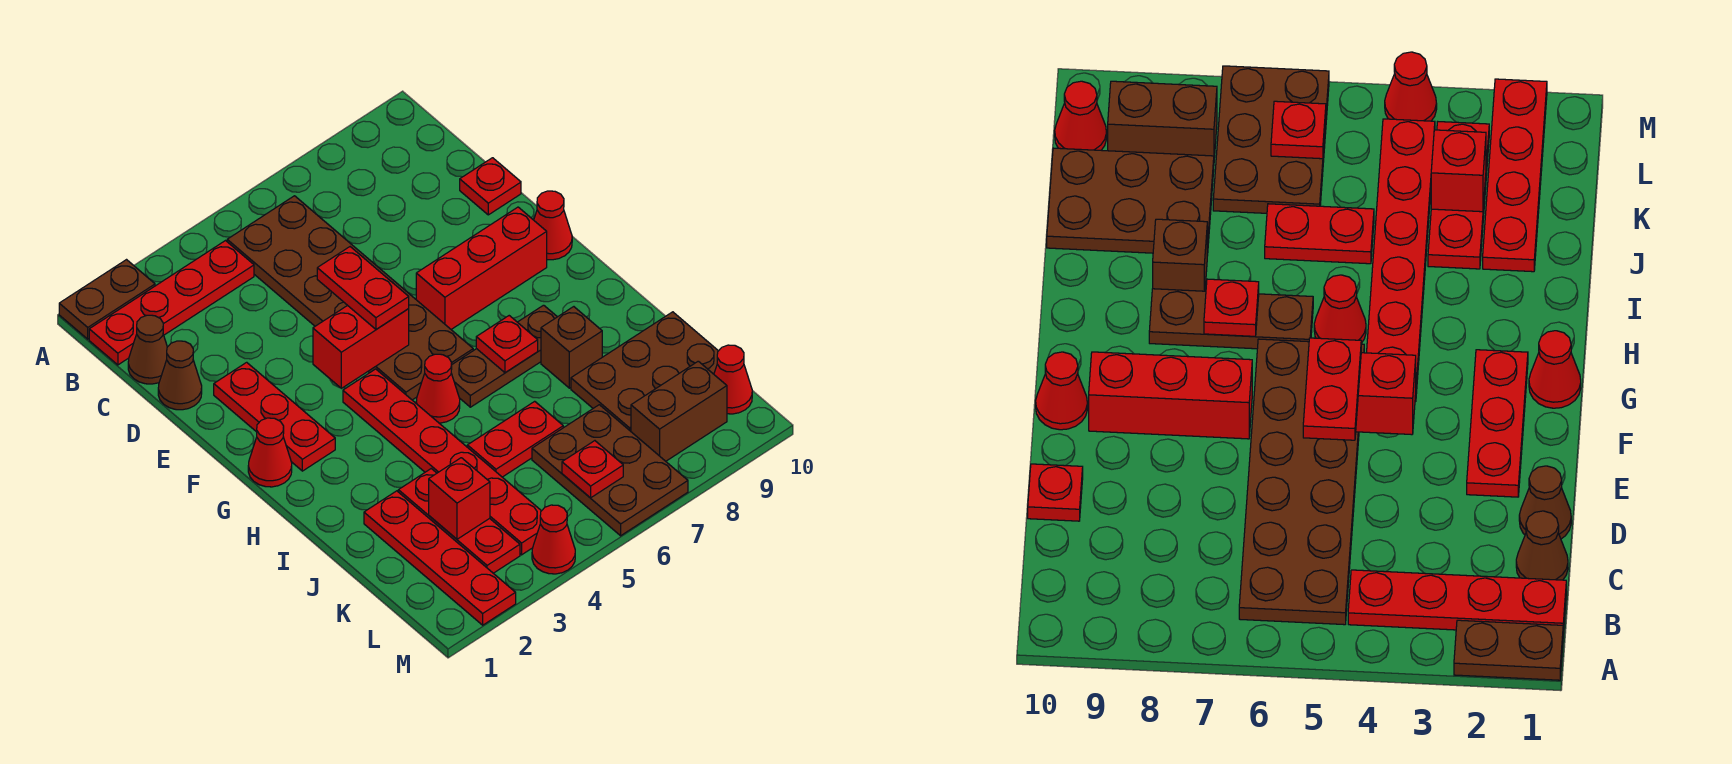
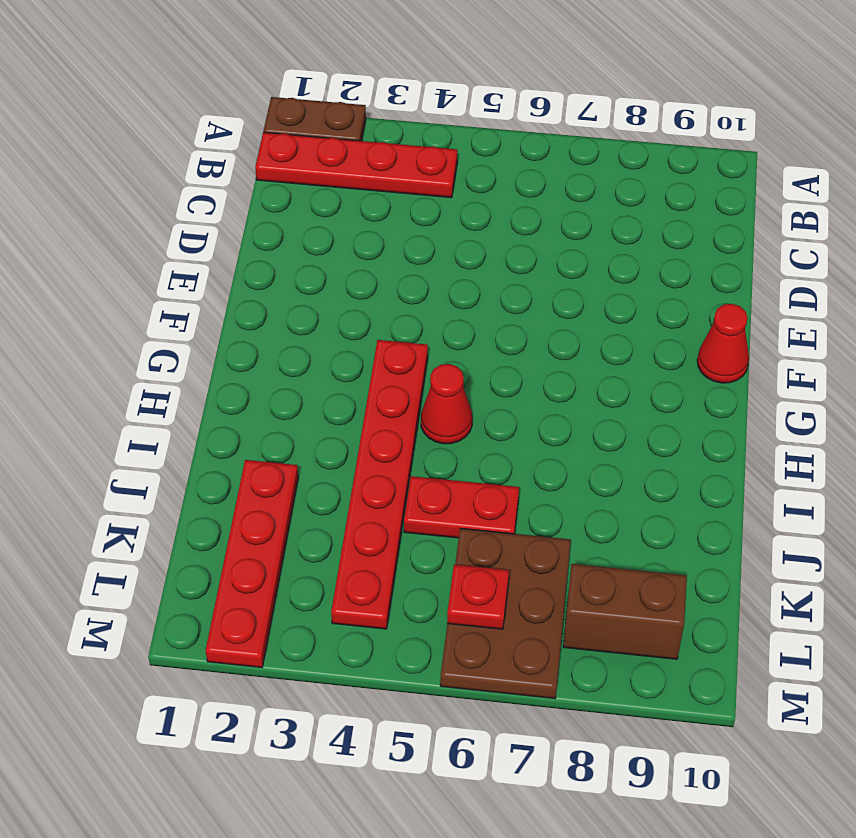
none -> brown 2x6 plate [227,196,473,400]
none -> brown 1x1 cone [128,315,167,384]
none -> brown 1x1 cone [158,341,202,410]

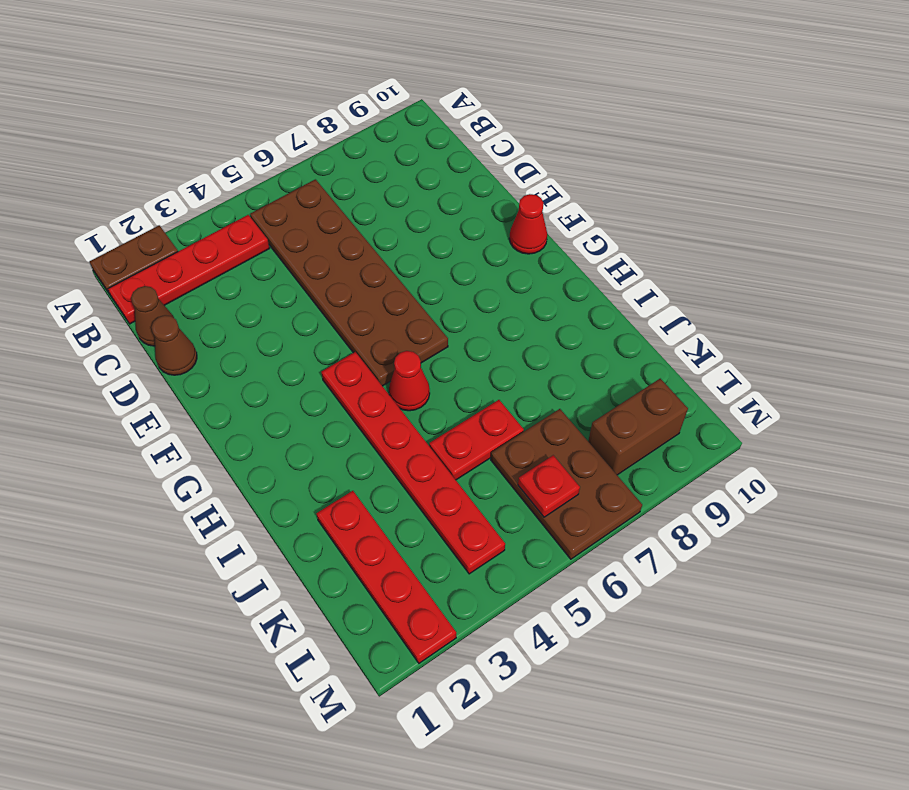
none -> red 1x1 plate [460,158,521,215]
none -> red 1x3 plate [214,362,335,471]
none -> red 1x3 brick [416,207,547,329]

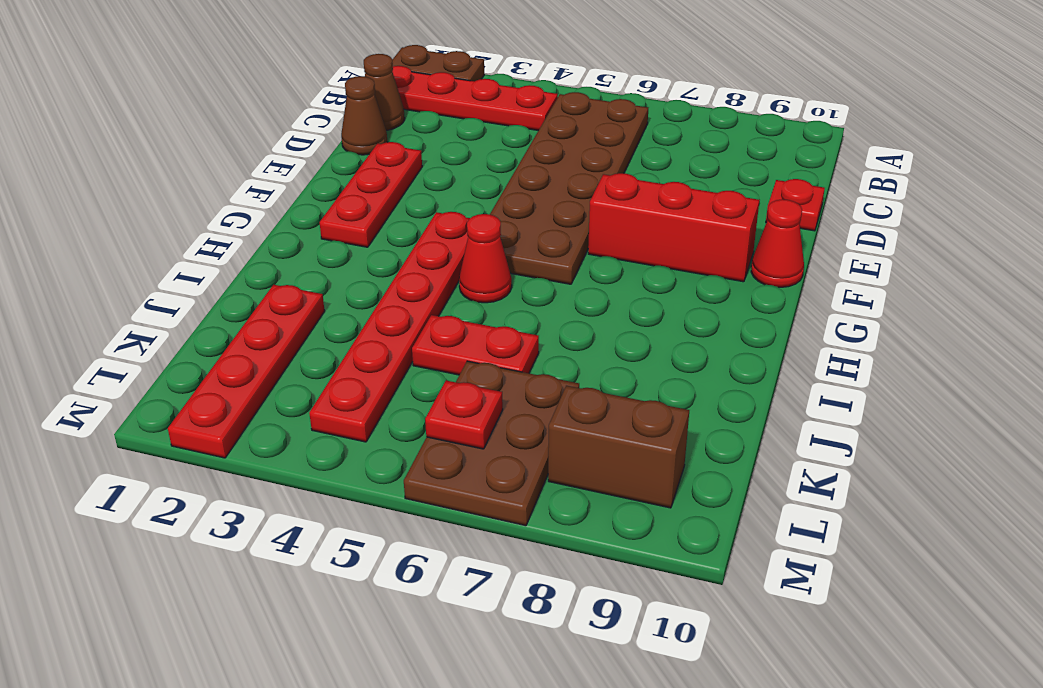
none -> red 1x1 cone [248,418,292,487]
none -> brown 1x3 plate [451,305,557,407]
none -> brown 1x1 brick [541,307,602,388]

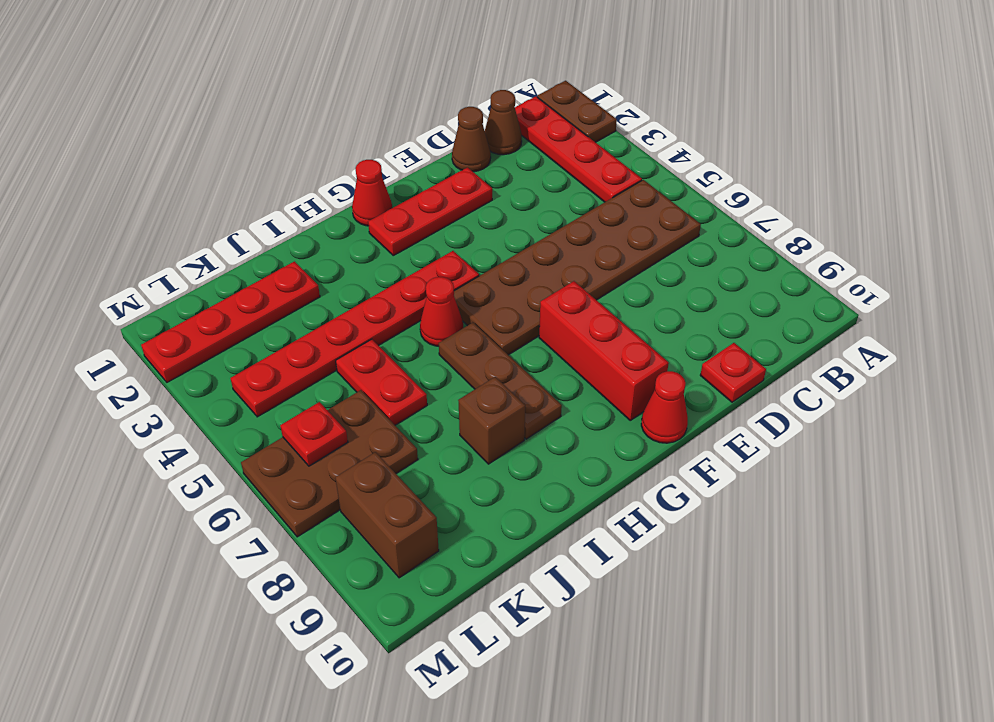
none -> red 1x3 plate [398,469,520,573]
none -> brown 2x3 plate [571,312,718,431]
none -> red 1x1 cone [714,345,752,414]

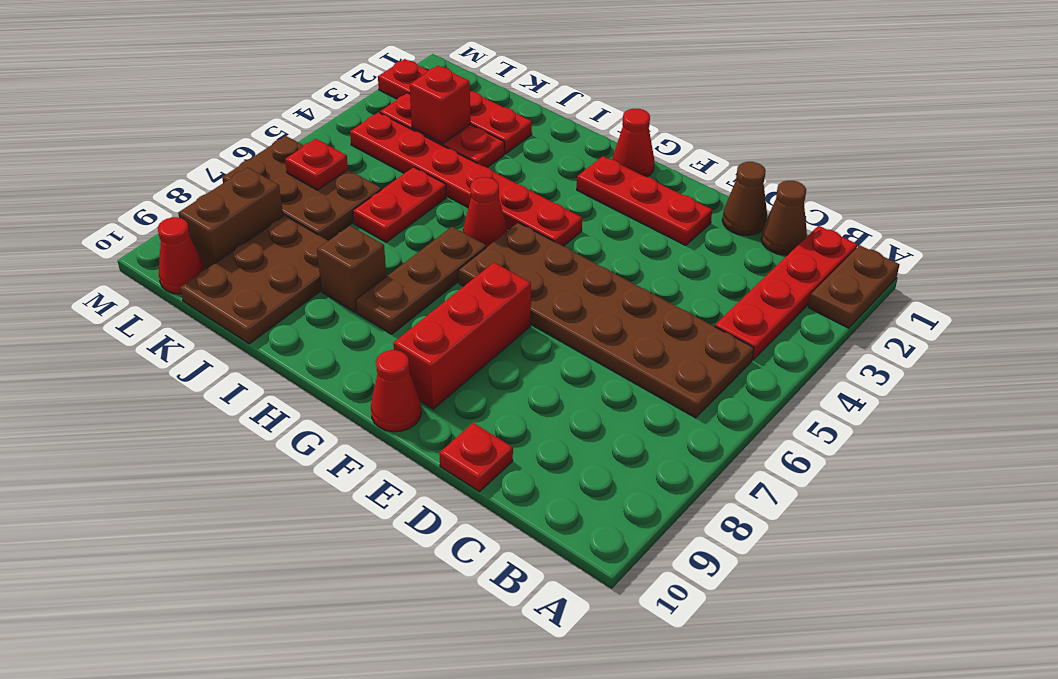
none -> red 1x1 cone [532,505,575,574]
none -> red 1x2 brick [313,305,409,388]
none -> red 1x1 plate [476,316,538,373]

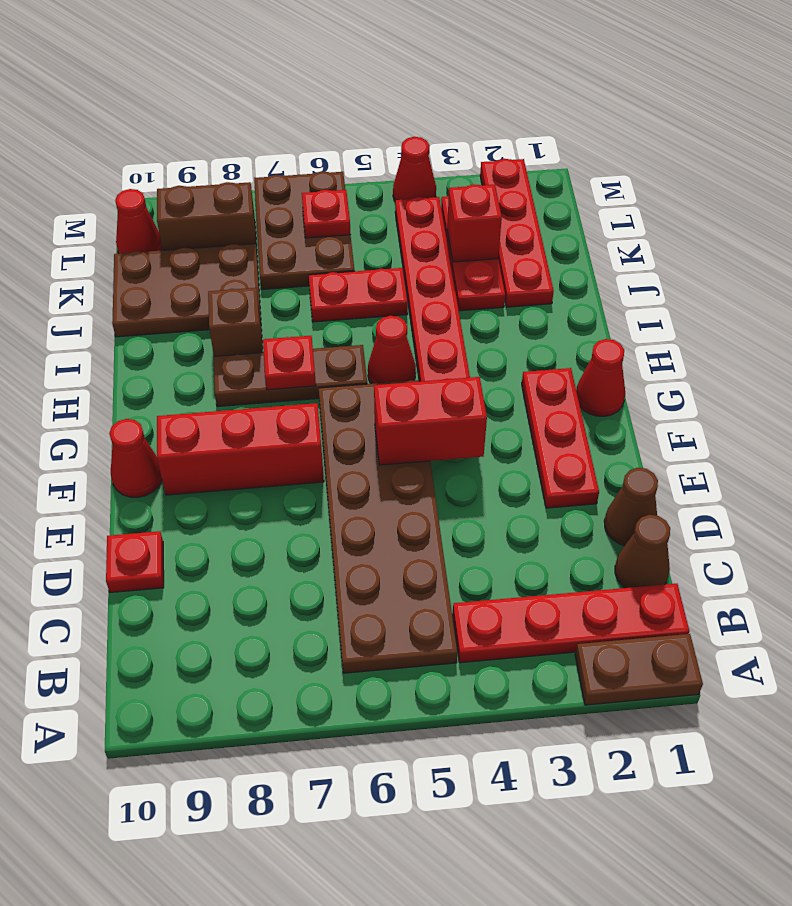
none -> red 1x2 plate [317,247,409,329]

